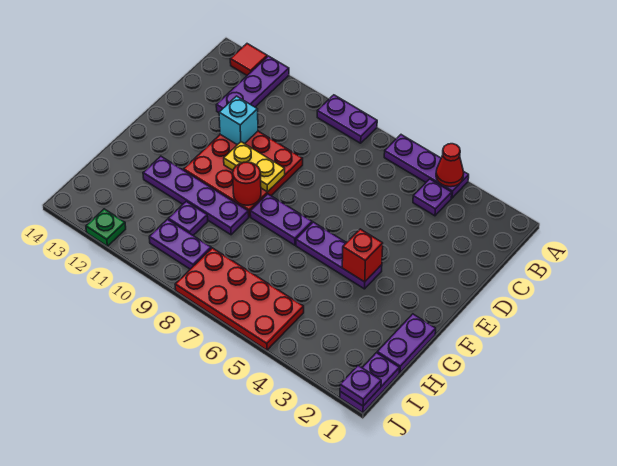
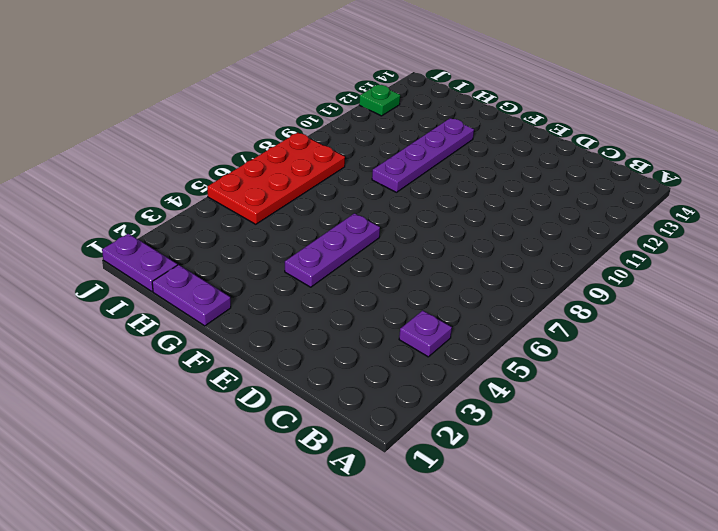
none -> purple 1x3 plate [384,135,469,198]
none -> purple 1x2 plate [317,95,377,143]
none -> purple 1x3 plate [216,56,289,113]

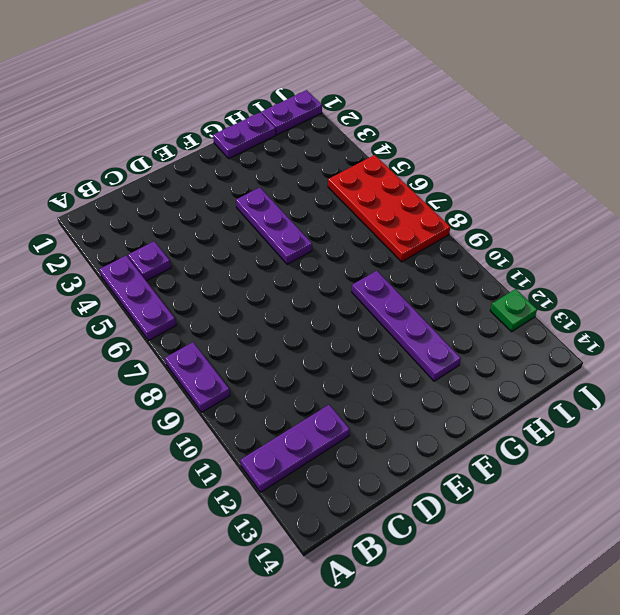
none -> red 1x1 tile [230,44,267,75]
none -> red 3x3 plate [184,131,303,217]
none -> purple 1x2 plate [250,194,312,245]

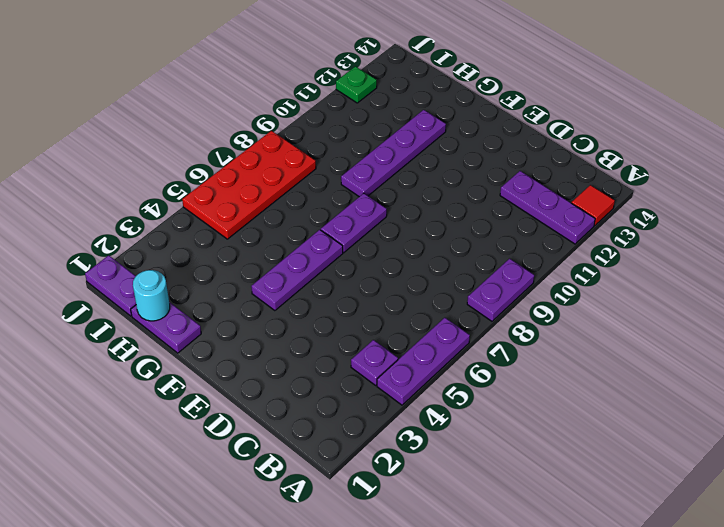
cyan 1x1 round brick [133,270,170,321] -> none
none -> red 3x3 plate [184,131,303,217]
none -> purple 1x1 plate [168,201,208,235]
none -> purple 1x2 plate [149,219,211,269]

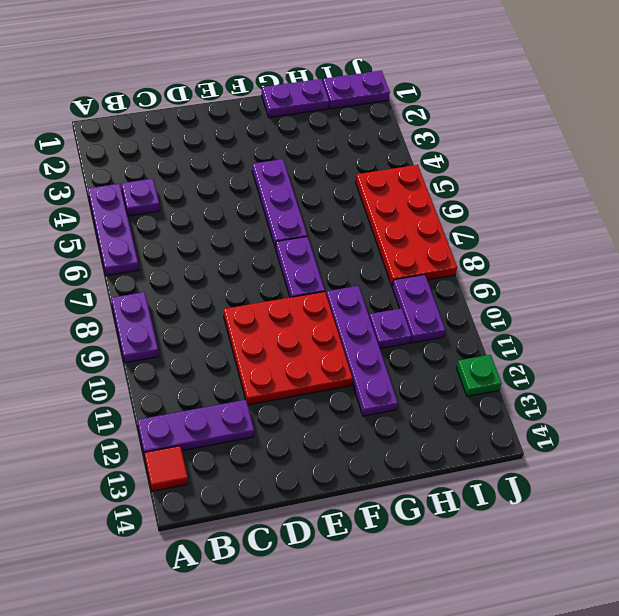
none -> red 1x1 cone [436,144,464,187]
none -> cyan 1x1 brick [219,96,258,145]
none -> yellow 1x2 plate [224,142,285,192]

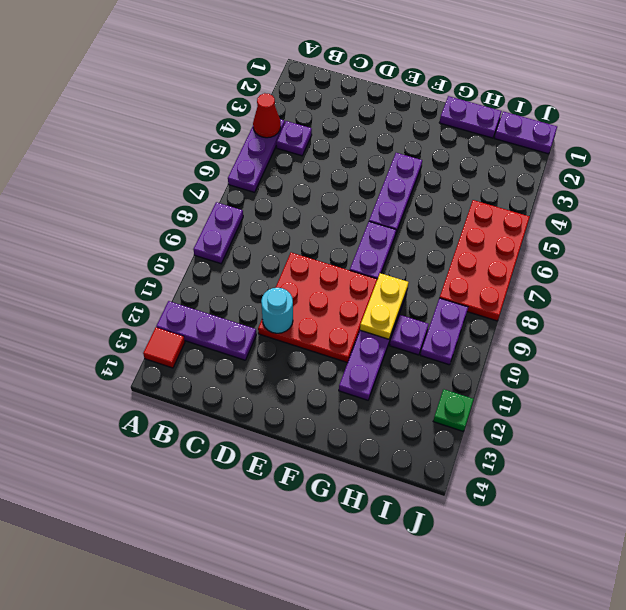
cyan 1x1 round brick [261,288,293,333] -> cyan 1x1 brick [219,96,258,145]
yellow 1x2 plate [360,273,409,339] -> yellow 1x2 plate moved to [224,142,285,192]
none -> red 1x1 brick [342,229,383,282]
none -> red 1x1 round brick [233,162,261,205]
none -> purple 1x1 plate [340,366,381,406]

